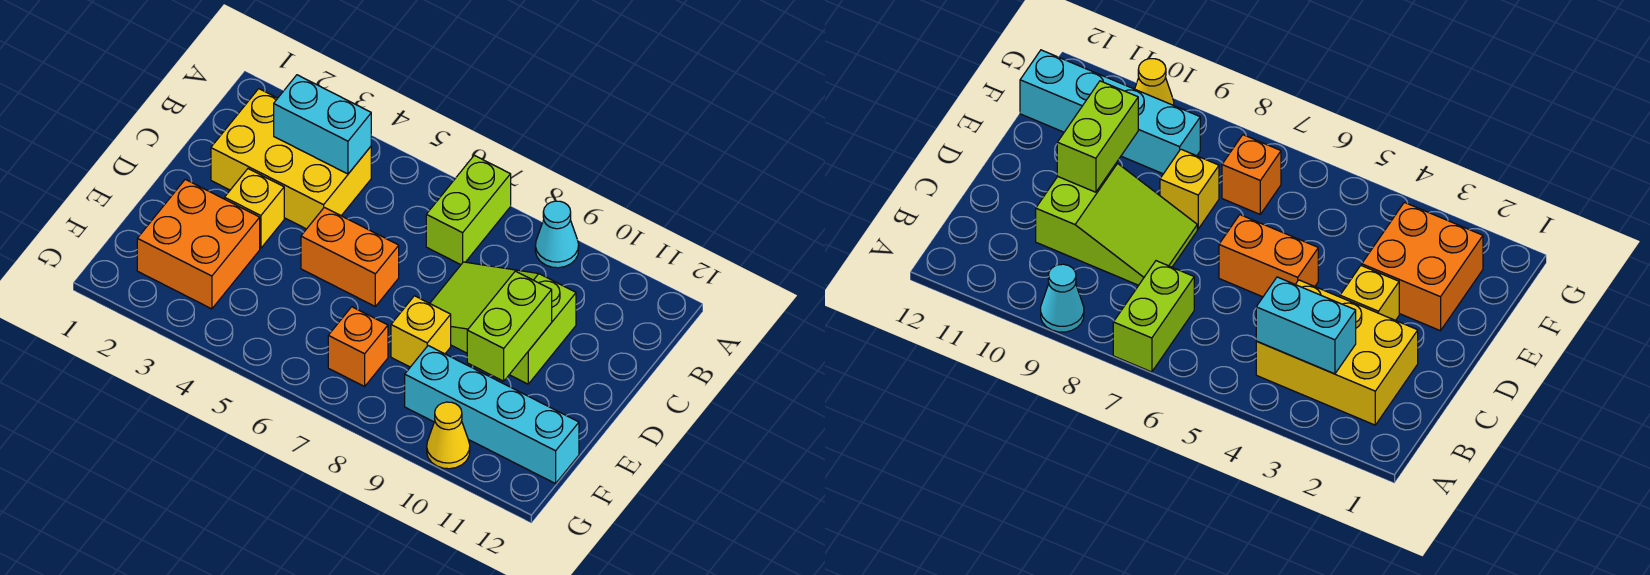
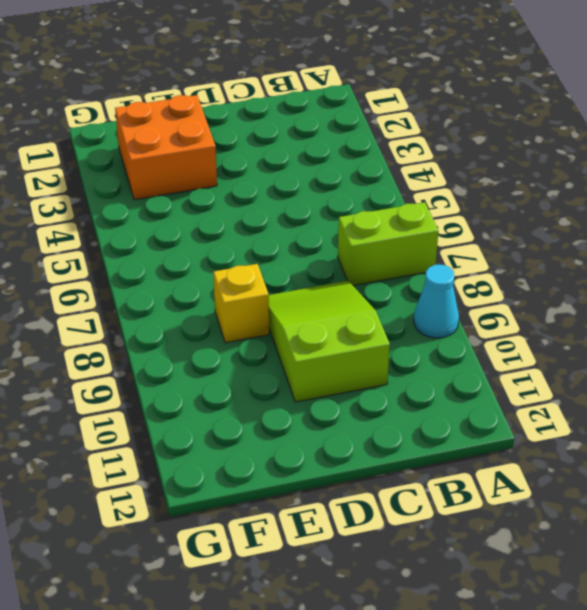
none -> yellow 2x3 brick [211,89,371,229]
none -> yellow 1x1 brick [225,169,284,248]
none -> orange 1x2 brick [301,207,399,306]

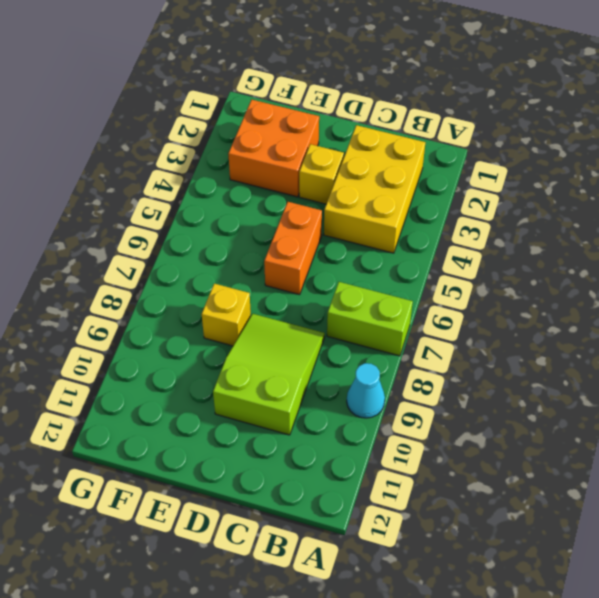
none -> orange 1x1 brick [328,307,388,386]
none -> cyan 1x4 brick [405,346,579,484]
none -> yellow 1x1 cone [427,402,470,469]

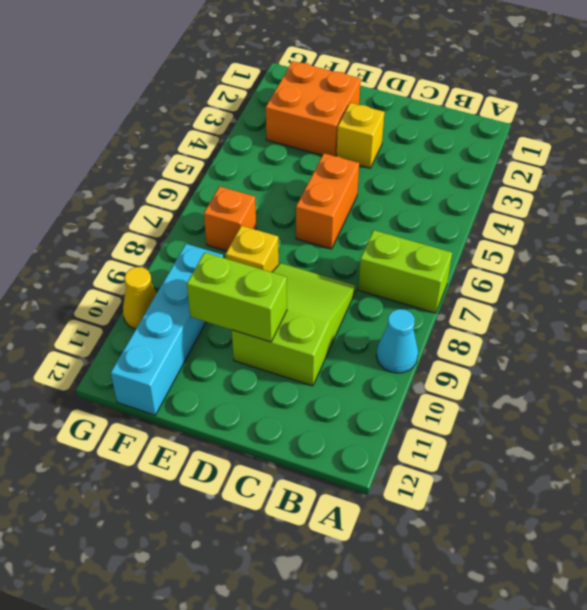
none -> yellow 2x3 brick [211,89,371,229]
none -> cyan 1x2 brick [274,75,371,174]

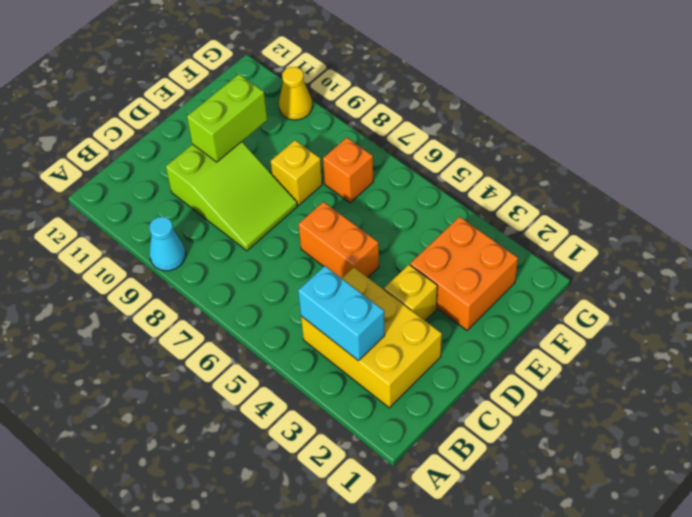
none -> lime 1x2 brick [426,155,511,265]
none -> cyan 1x4 brick [405,346,579,484]

